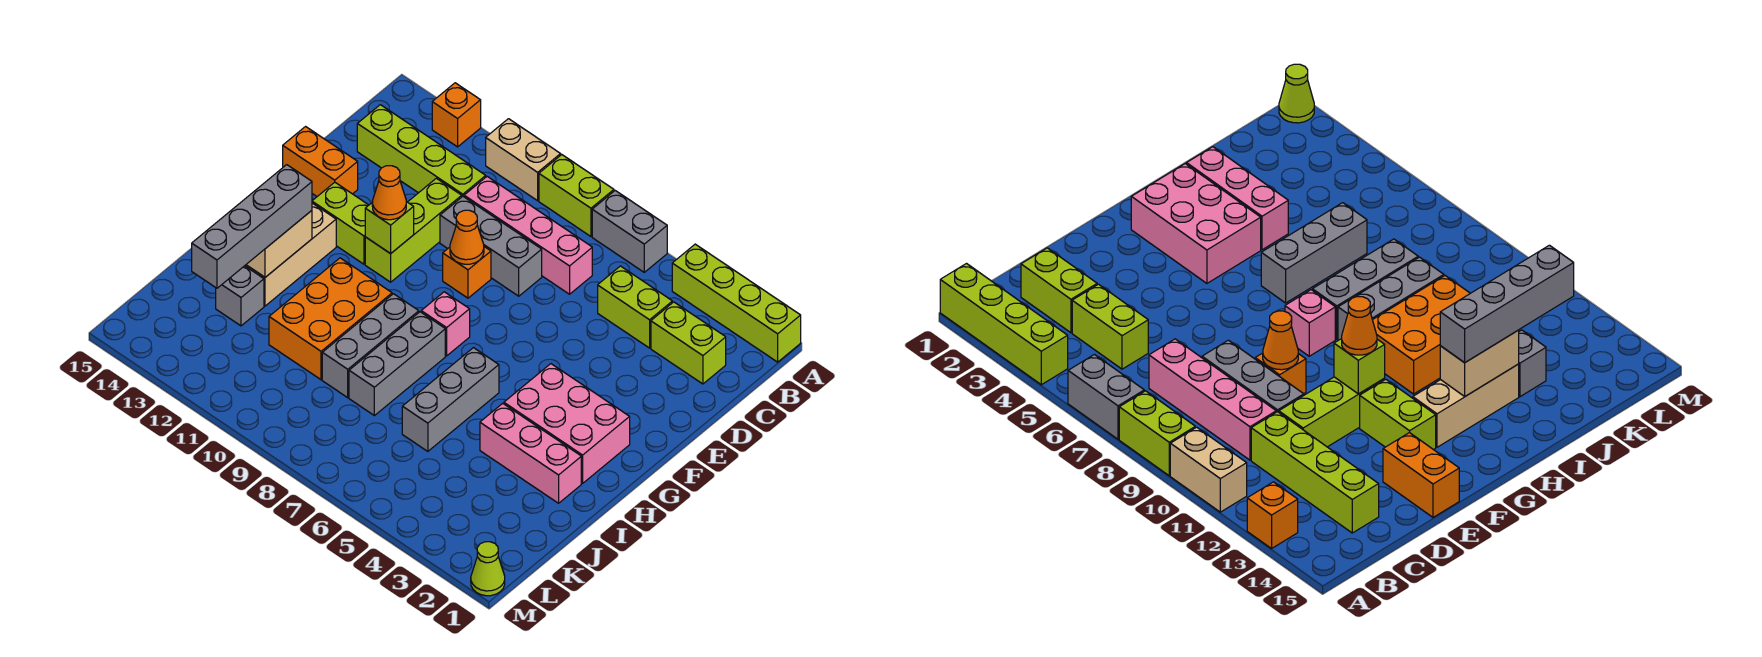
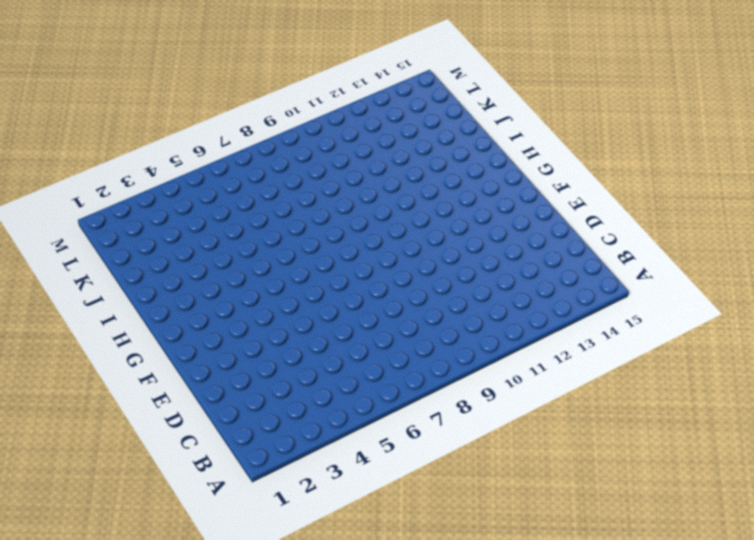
none -> lime 1x4 brick [672,244,801,362]
none -> grey 1x2 brick [592,191,667,272]
none -> lime 1x2 brick [539,155,614,236]

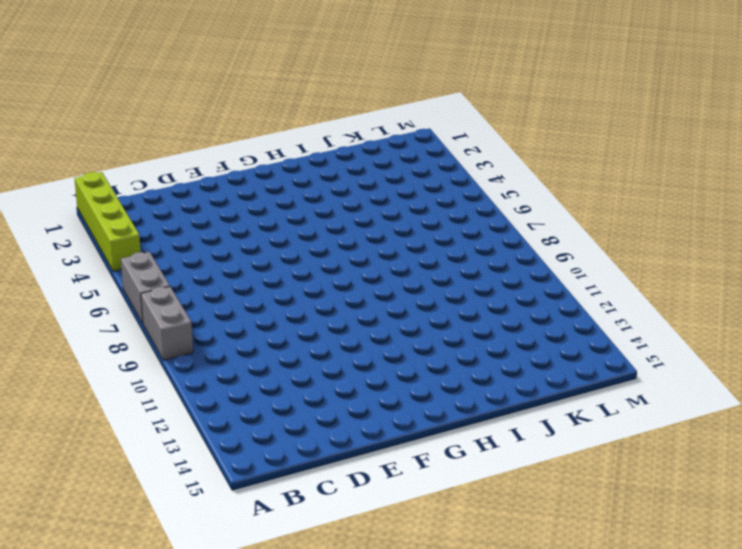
grey 1x2 brick [141,287,193,360] -> lime 1x2 brick [539,155,614,236]
none -> tan 1x2 brick [486,119,561,201]
none -> orange 1x1 brick [432,83,481,147]
none -> lime 1x2 brick [651,302,726,384]

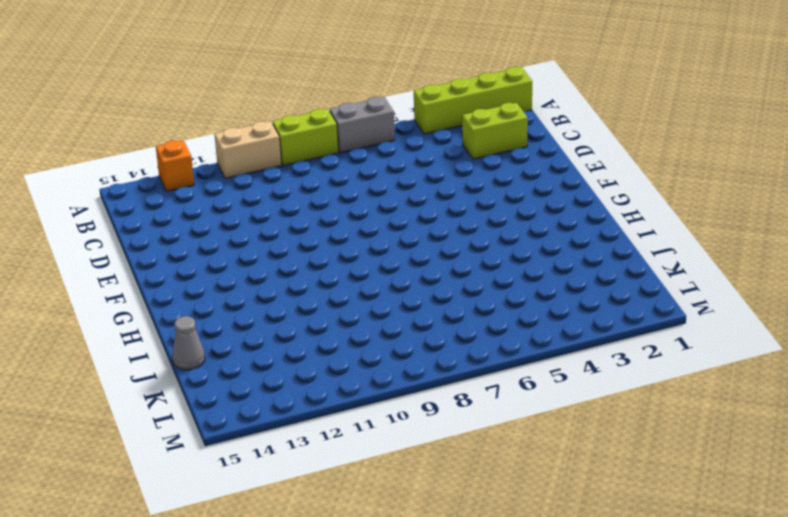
grey 1x1 cone [172,316,205,370] -> none
none -> lime 1x2 brick [598,266,672,348]
none -> pink 1x4 brick [464,177,592,294]
none -> lime 1x4 brick [357,105,486,197]

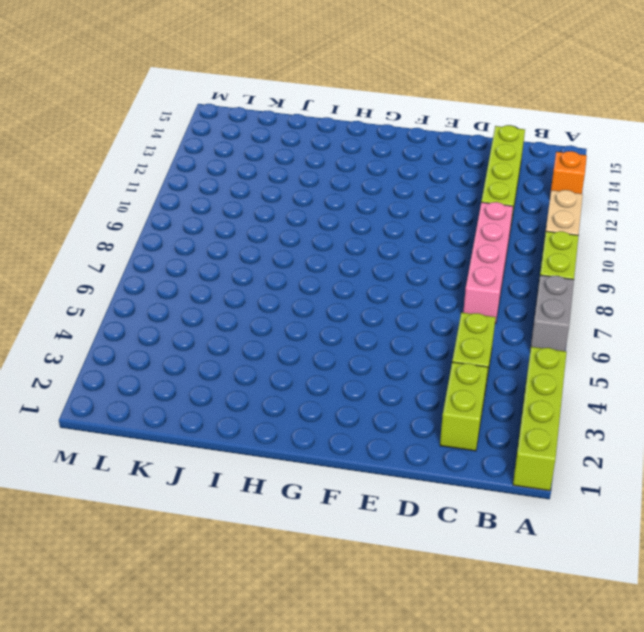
none -> grey 1x3 brick [440,197,542,296]
none -> lime 1x3 brick [365,178,462,282]
none -> orange 1x1 brick [443,247,491,298]

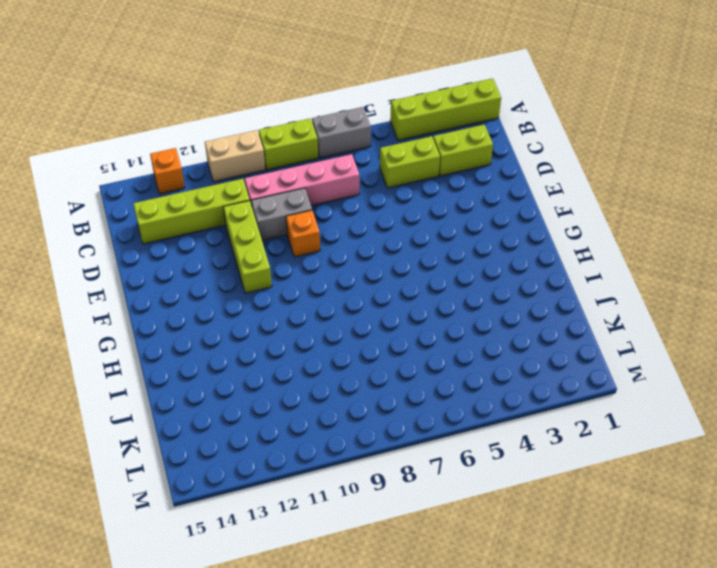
grey 1x2 brick [251,188,312,240] -> grey 1x3 brick [440,197,542,296]
none -> orange 1x2 brick [283,127,358,196]
none -> lime 1x2 brick [312,182,369,264]
none -> pink 2x3 brick [504,364,630,483]

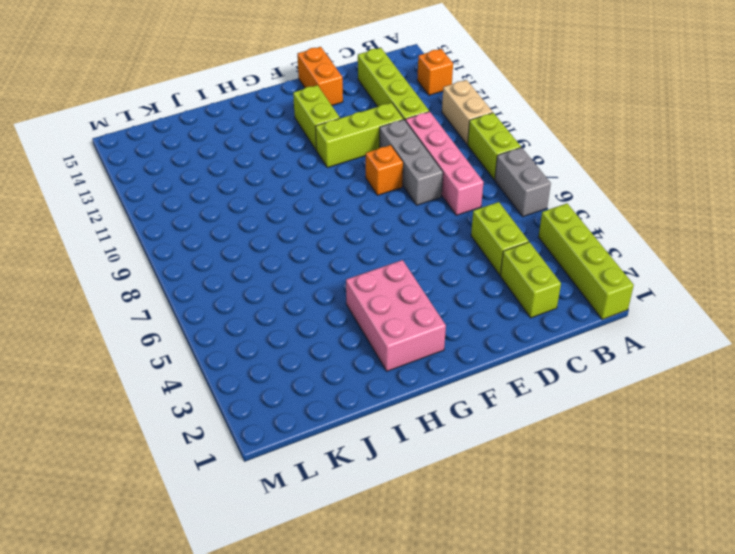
none -> pink 1x1 brick [421,292,470,356]
none -> tan 1x3 brick [245,203,336,306]
none -> grey 1x3 brick [402,348,499,451]

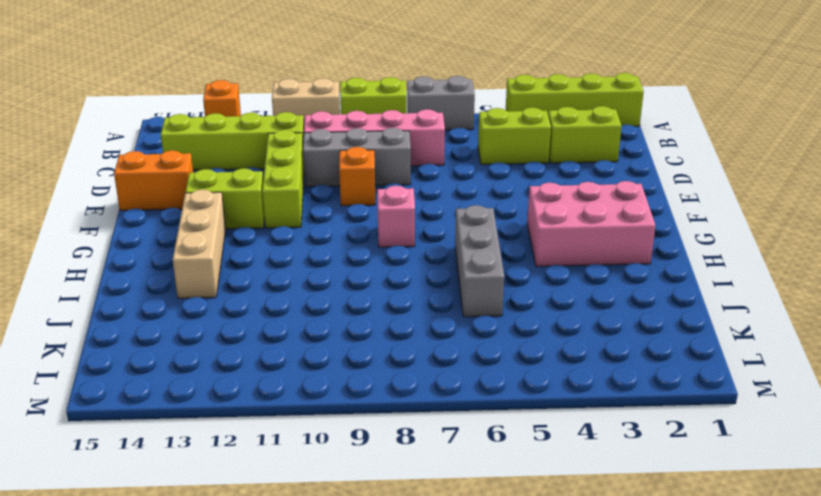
none -> grey 1x3 brick [349,312,445,416]
none -> grey 1x3 brick [322,294,419,398]
none -> orange 2x3 brick [269,258,392,380]

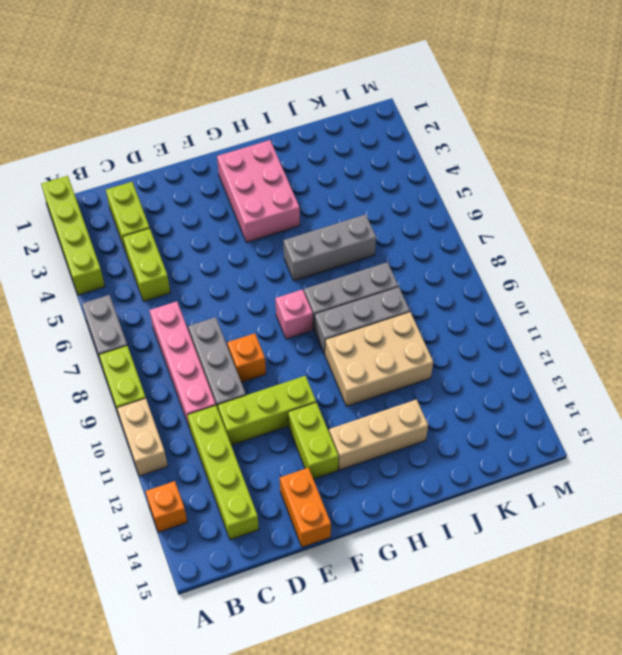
tan 2x3 brick [325,312,433,407] -> orange 2x3 brick [269,258,392,380]
none -> pink 1x3 brick [480,403,581,503]
none -> grey 1x1 brick [216,266,264,326]
none -> lime 1x1 cone [471,542,505,596]

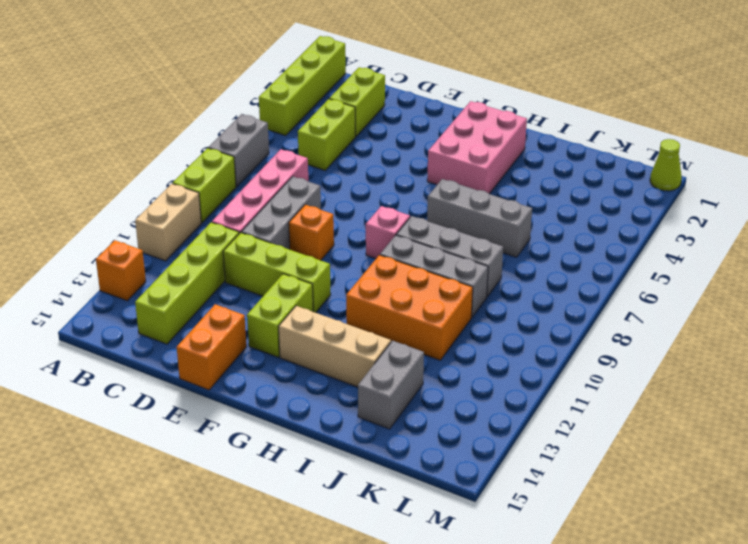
grey 1x2 brick [358,341,424,429] -> grey 1x1 brick [216,266,264,326]
none -> pink 1x3 brick [480,403,581,503]
none -> orange 1x1 cone [450,210,484,264]
none -> lime 1x1 brick [365,202,414,254]

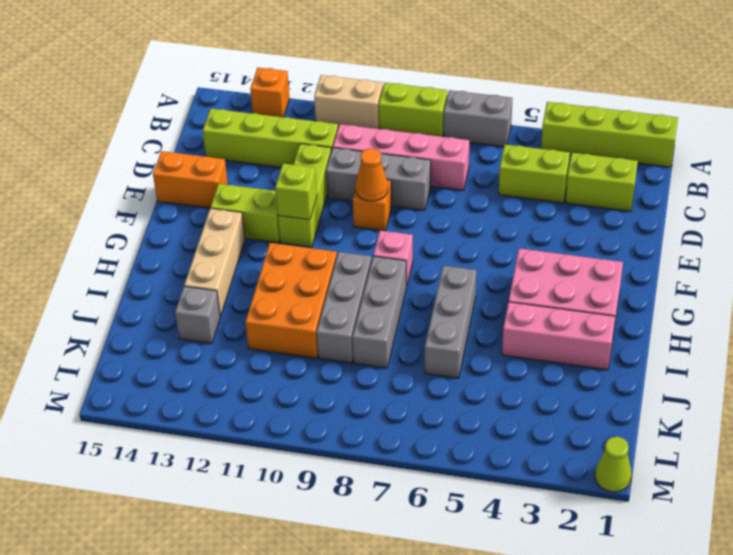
none -> tan 1x2 brick [246,211,312,277]
none -> orange 1x1 cone [372,166,406,220]
none -> grey 1x4 brick [192,165,312,288]

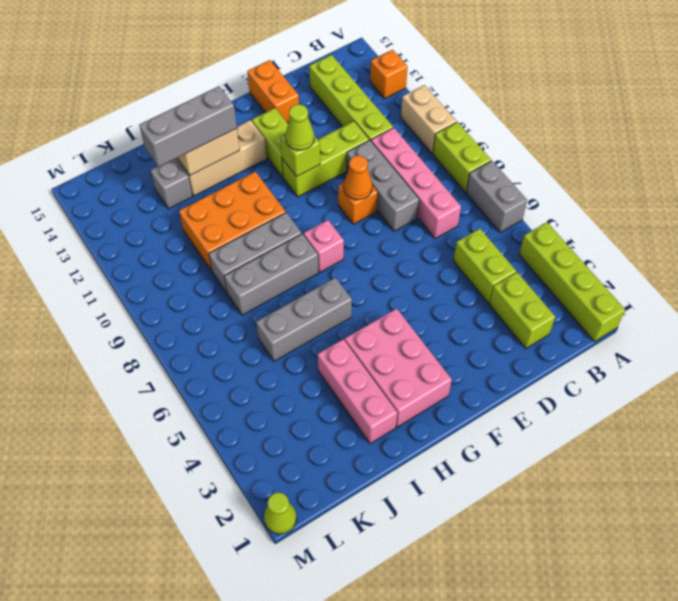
lime 1x1 cone [285,104,314,150] -> orange 1x1 cone [372,166,406,220]
grey 1x3 brick [139,86,237,167] -> grey 1x4 brick [192,165,312,288]

